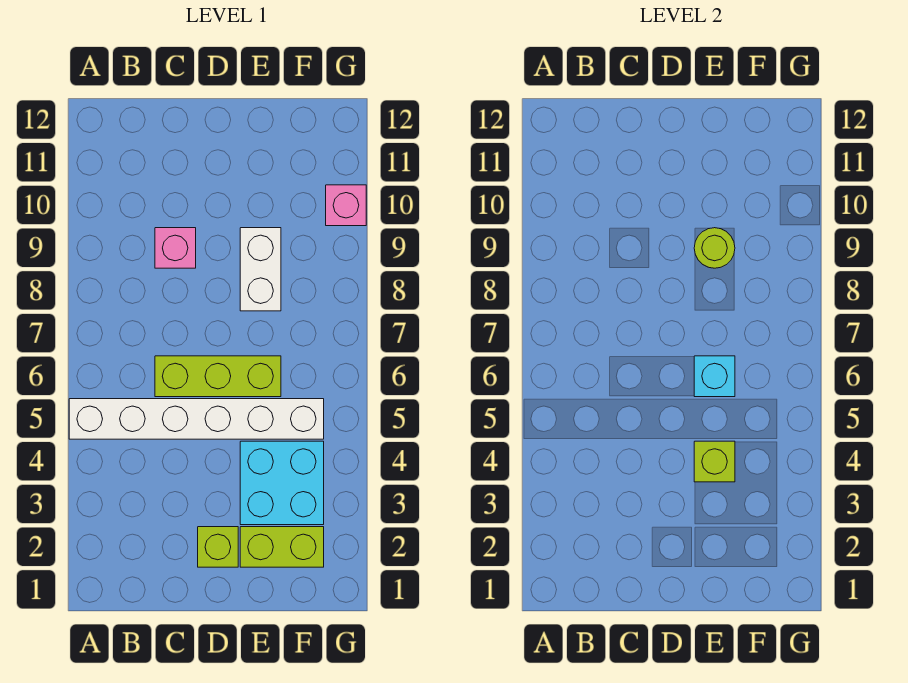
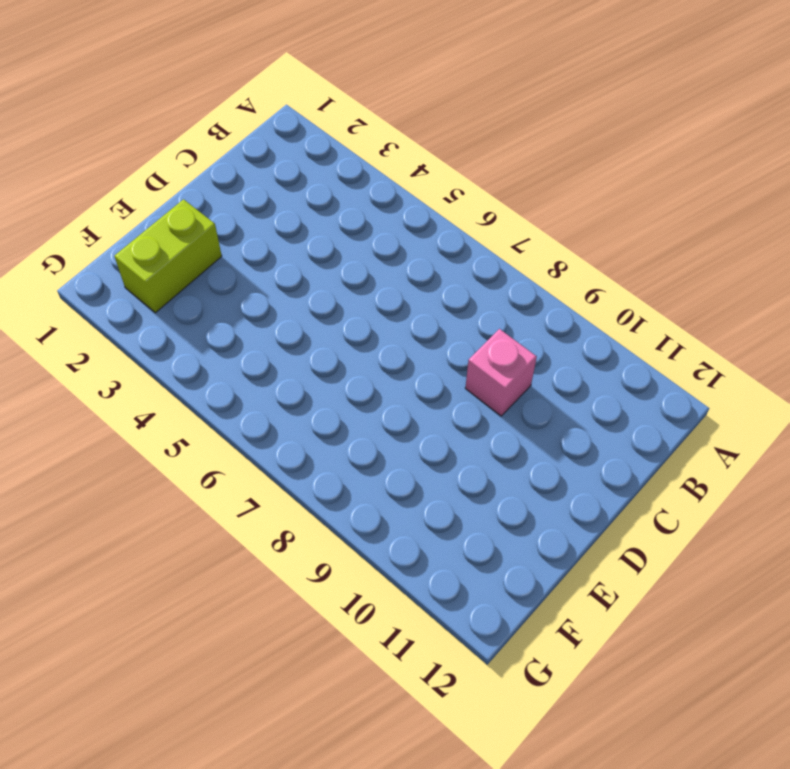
none -> white 1x6 brick [69,399,324,439]
none -> lime 1x3 brick [155,356,281,397]

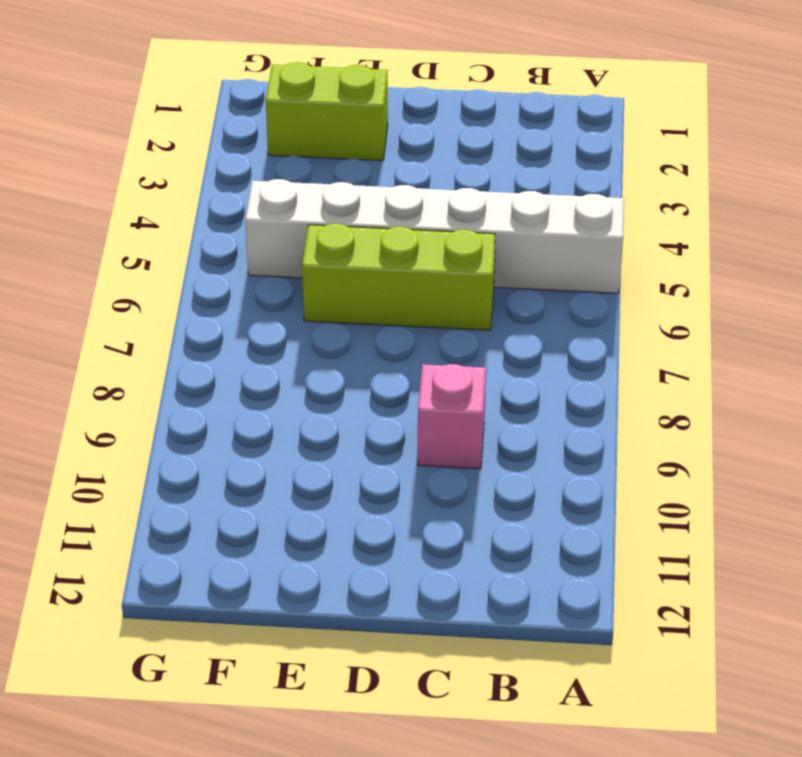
none -> lime 1x1 brick [198,527,238,567]
none -> cyan 2x2 brick [240,441,324,525]

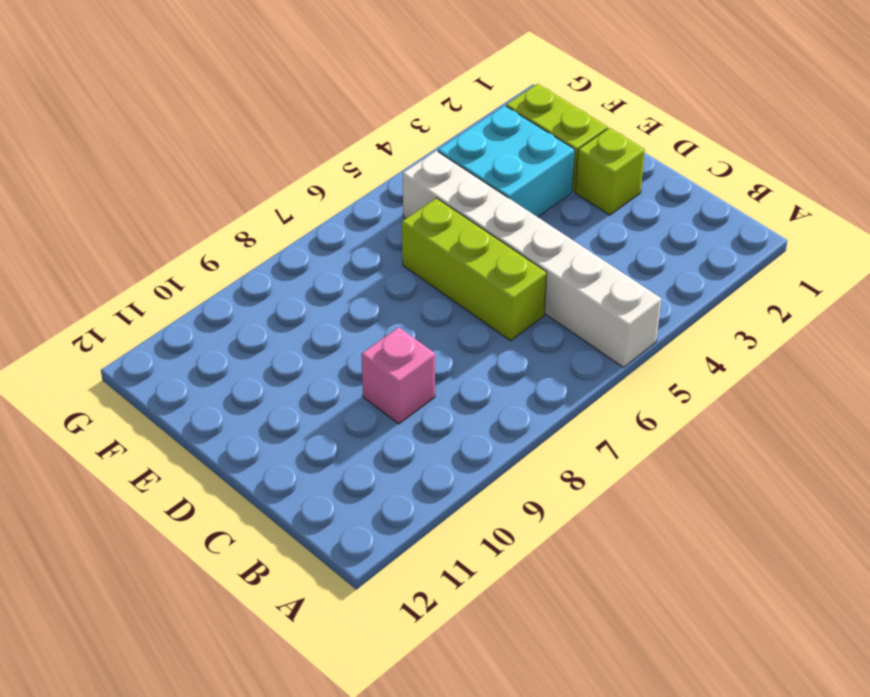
none -> white 1x2 brick [240,228,281,311]
none -> pink 1x1 brick [326,185,366,226]

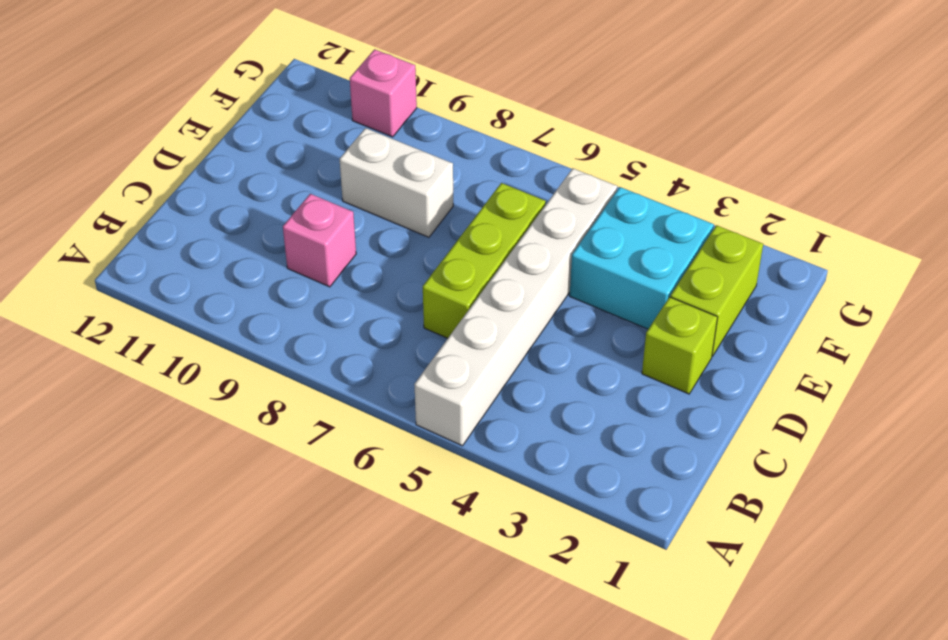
none -> lime 1x1 brick [694,441,735,482]
none -> cyan 1x1 brick [694,356,735,397]

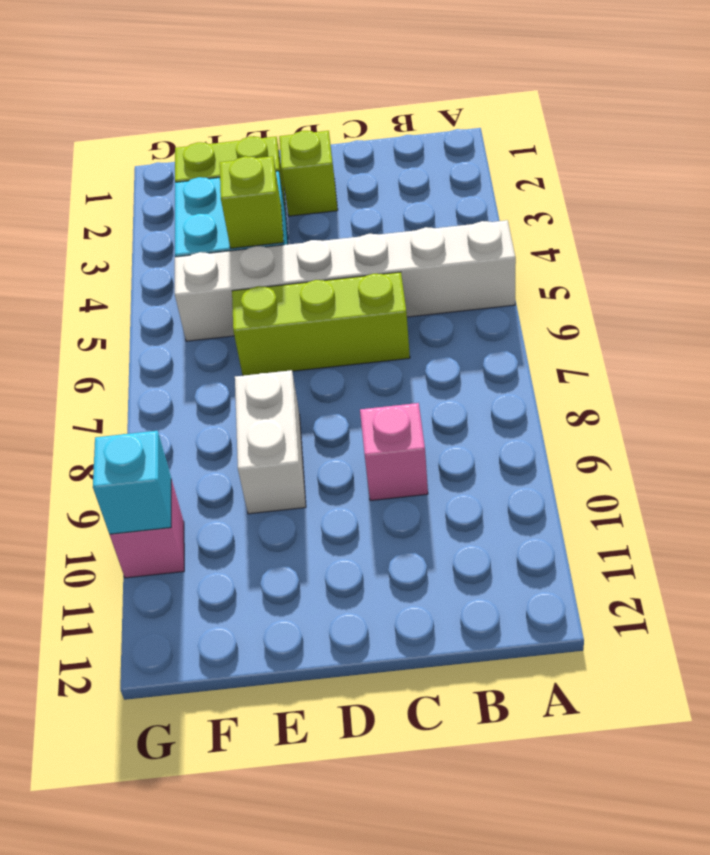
cyan 1x1 brick [93,431,171,534] -> cyan 1x1 brick moved to [694,356,735,397]
none -> lime 1x1 round brick [694,228,735,268]

